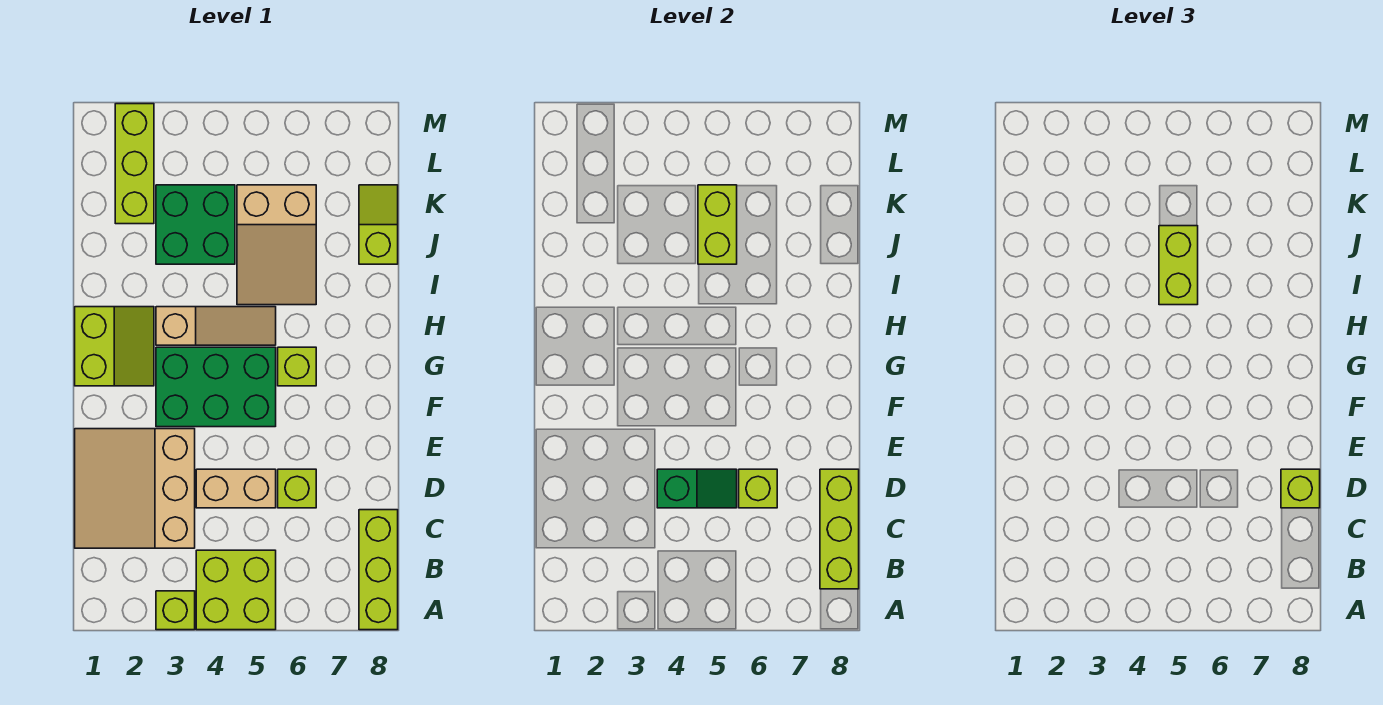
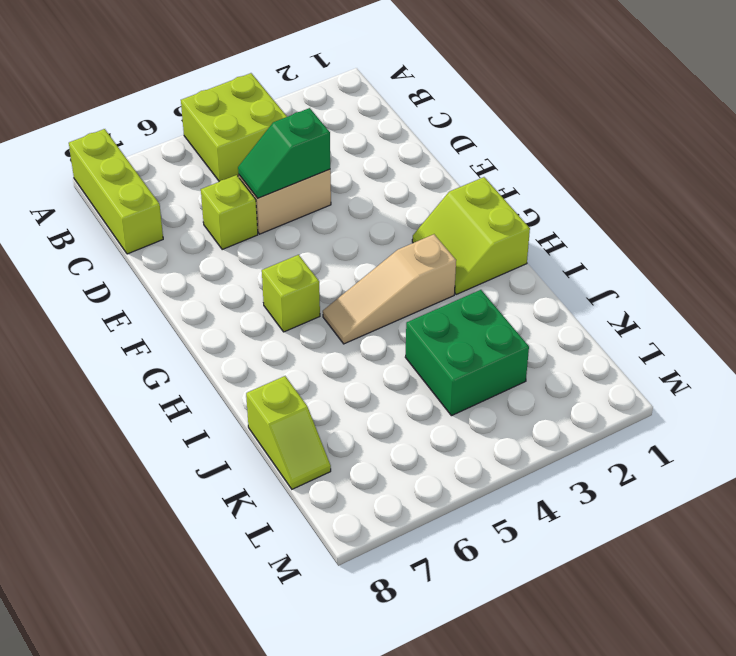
none -> lime 1x1 brick [156,591,195,630]
none -> tan 3x3 slope [75,429,195,548]
none -> green 2x3 brick [156,347,276,427]

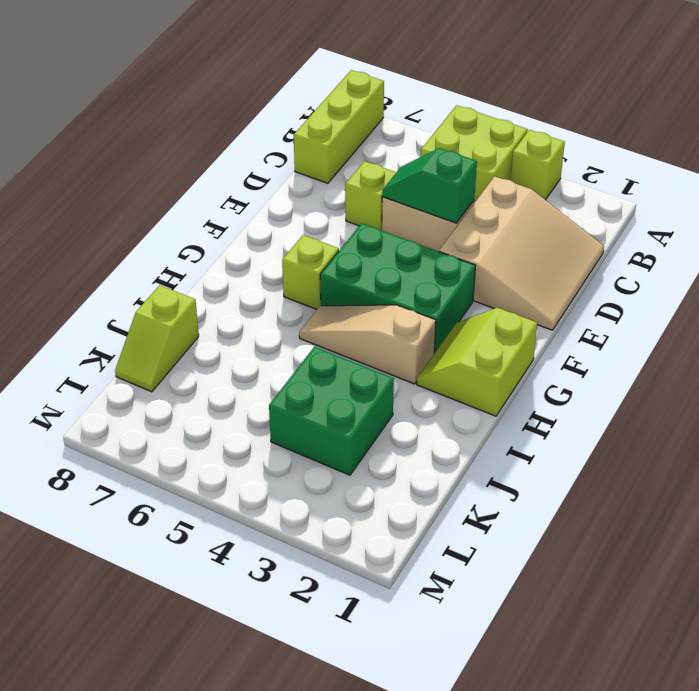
none -> tan 2x3 slope [237,185,316,305]
none -> lime 1x3 brick [115,104,154,224]
none -> lime 1x3 brick [820,469,859,589]

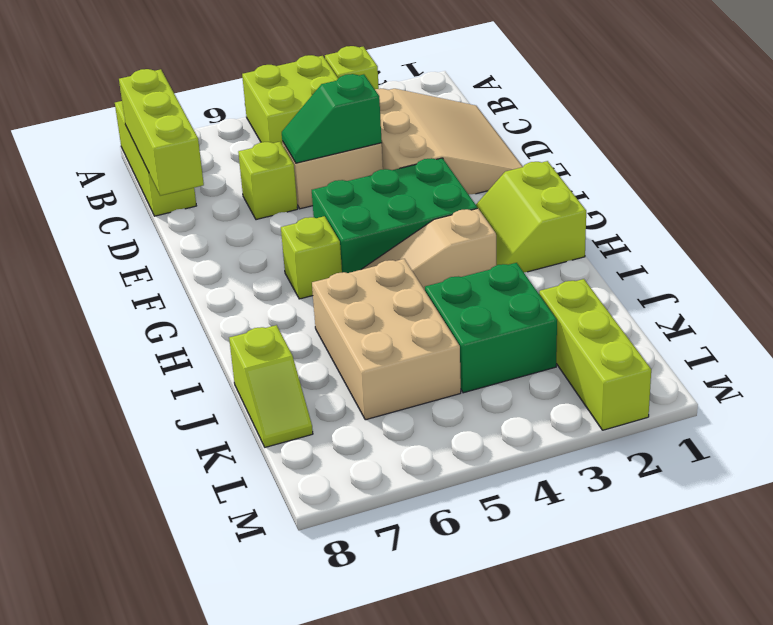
tan 2x3 brick [312,259,461,420] -> tan 2x3 slope [237,185,316,305]
none -> lime 1x1 brick [739,469,777,508]
none -> lime 1x2 brick [698,185,737,264]
none -> lime 1x1 brick [1281,469,1320,508]

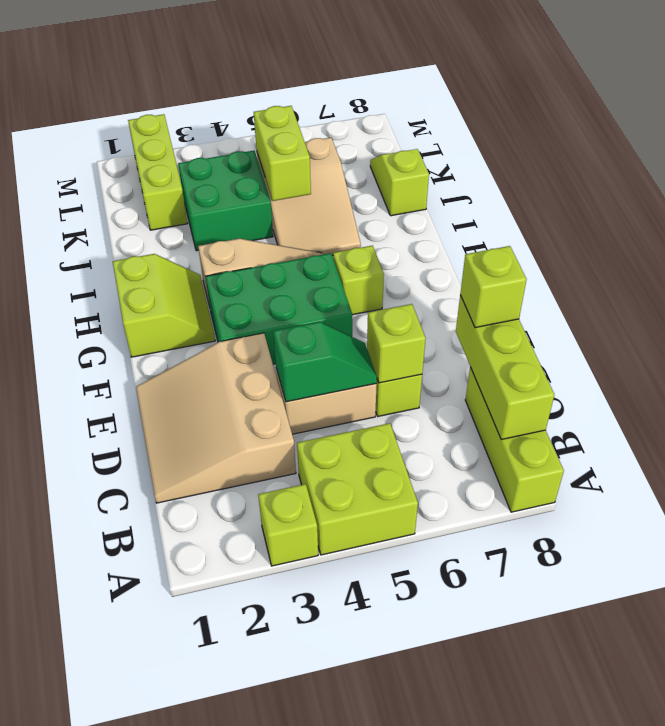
none -> lime 1x2 brick [1159,226,1198,305]

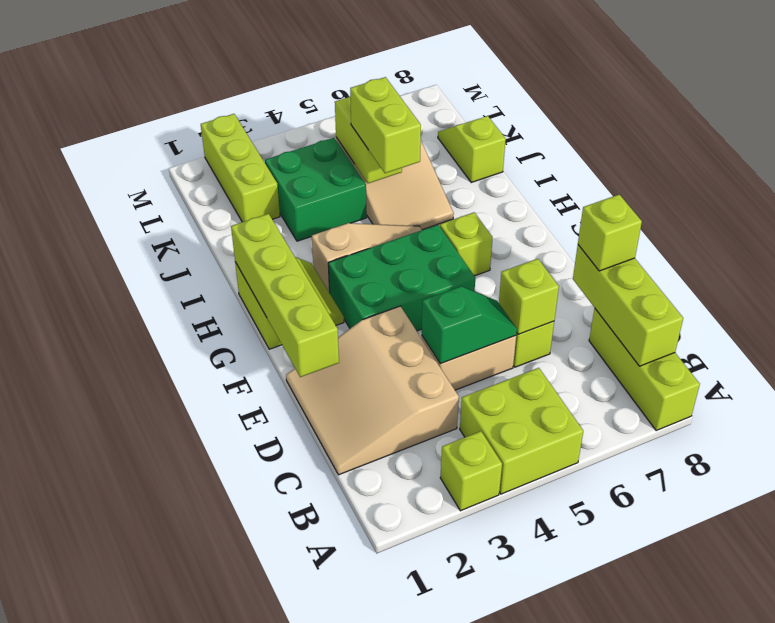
lime 1x4 brick [231,214,339,377] -> none

